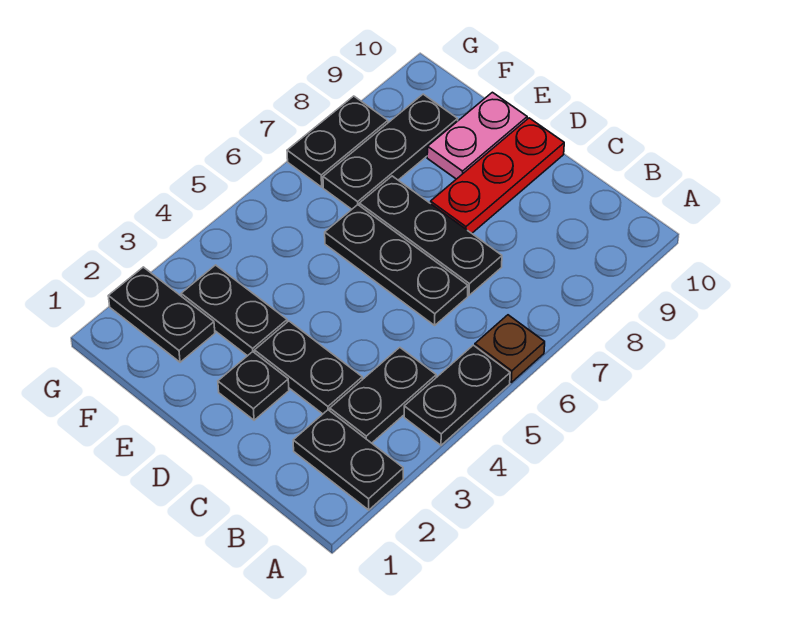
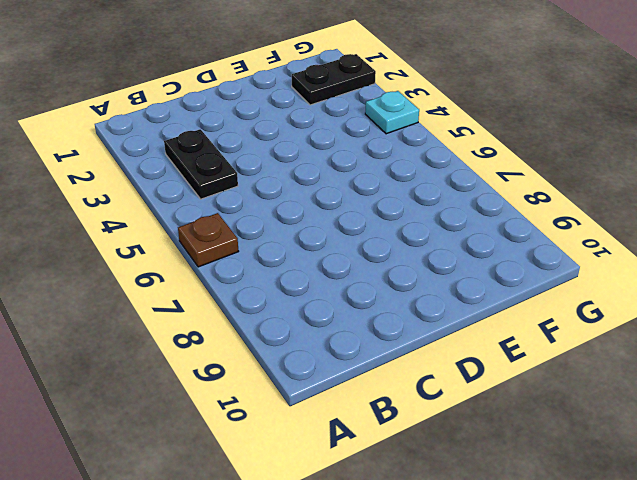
cyan 1x1 plate [365,91,419,134] -> none
none -> black 1x2 plate [293,410,403,510]
none -> black 1x2 plate [404,345,510,445]
none -> black 1x2 plate [255,321,362,414]

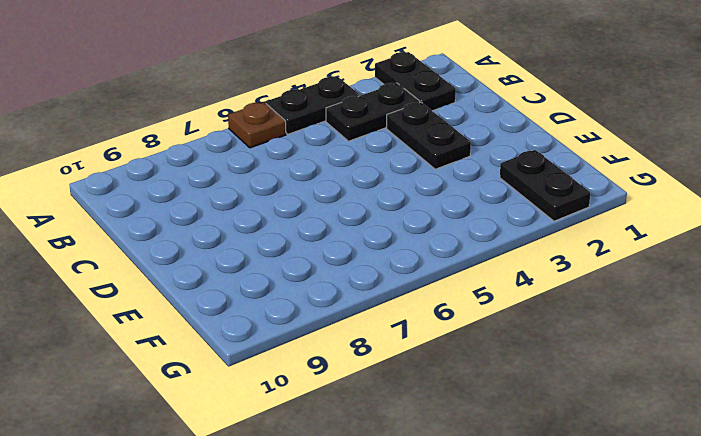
none -> black 1x3 plate [325,205,468,325]
none -> black 1x3 plate [359,176,502,295]
none -> black 1x1 plate [218,352,289,420]

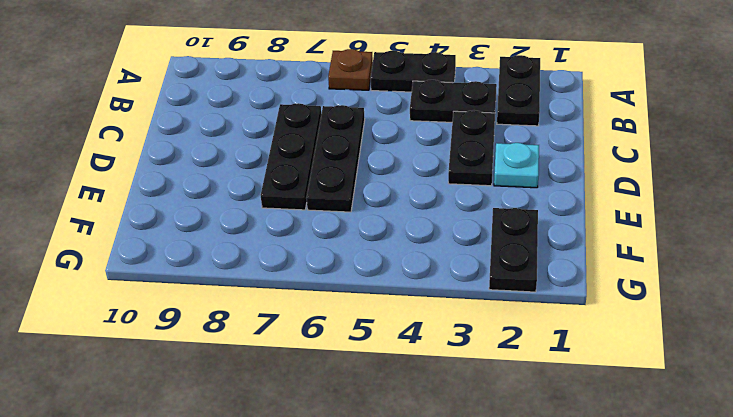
cyan 1x1 plate [494,143,539,188] -> black 1x1 plate [218,352,289,420]
none -> red 1x3 plate [431,118,564,233]
none -> black 1x2 plate [181,265,287,356]
none -> pink 1x2 plate [427,92,527,179]

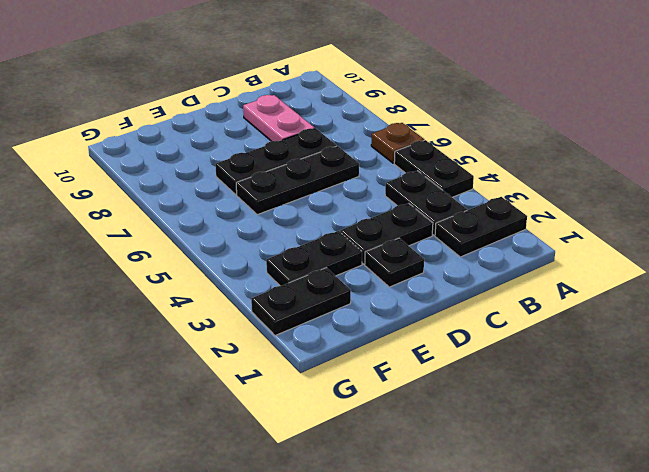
pink 1x2 plate [243,95,315,141] -> pink 1x2 plate moved to [427,92,527,179]
none -> red 1x3 plate [431,118,564,233]
none -> black 1x3 plate [323,94,458,209]
none -> black 1x2 plate [287,96,388,187]

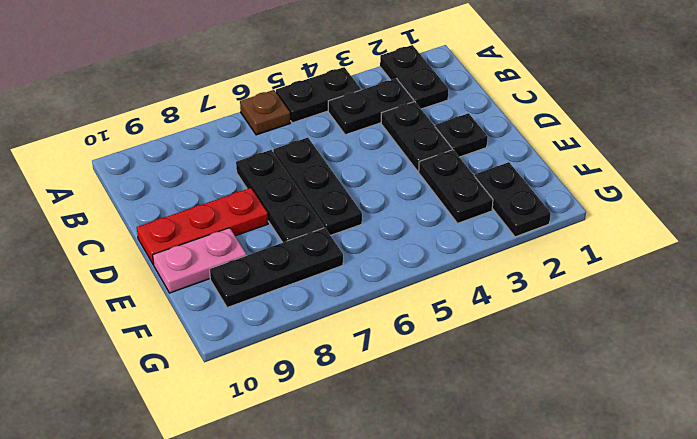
none -> black 1x2 plate [287,96,388,187]

